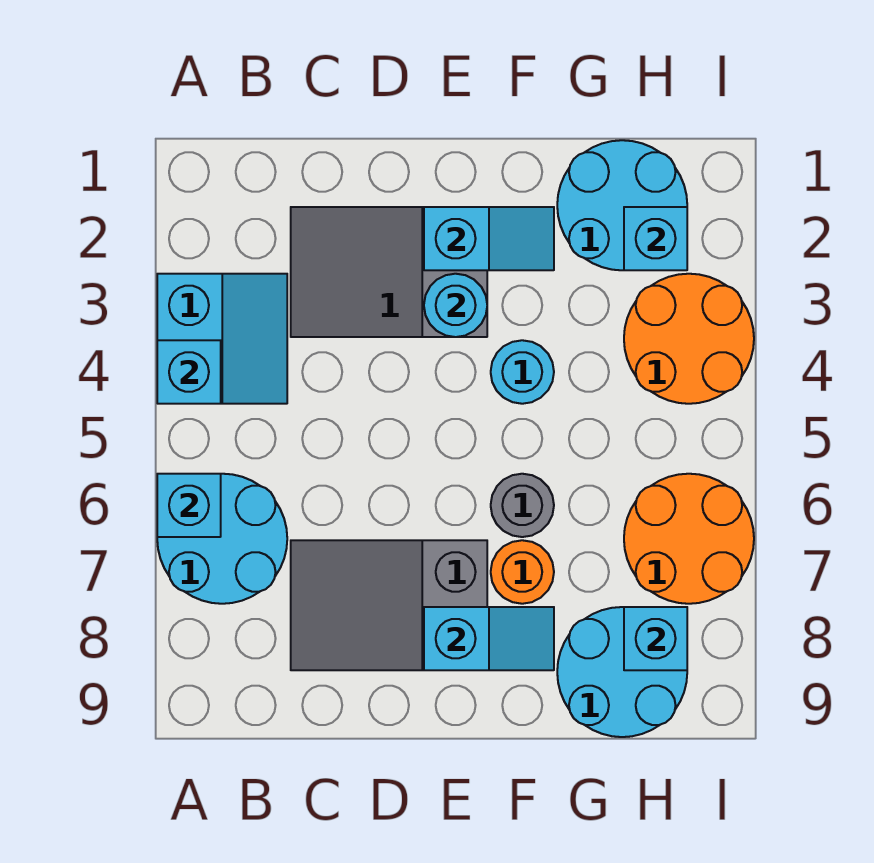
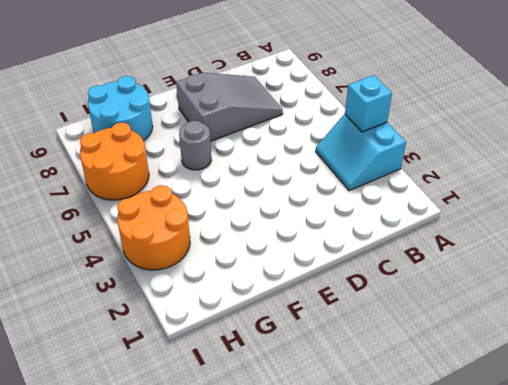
none -> cyan 2x2 round brick [157,474,287,604]
none -> grey 2x3 slope [291,207,487,337]
none -> cyan 1x1 round brick [491,340,554,404]

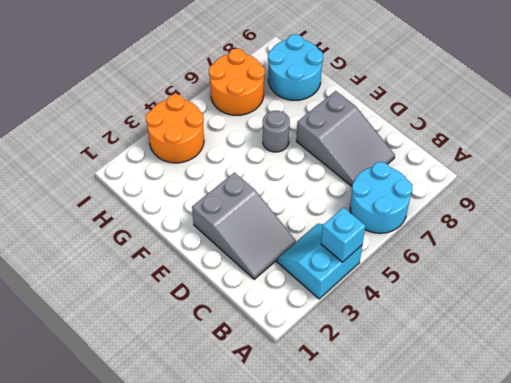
none -> cyan 1x1 round brick [491,340,554,404]
none -> orange 1x1 round brick [491,540,554,604]
none -> cyan 2x2 round brick [557,140,687,270]

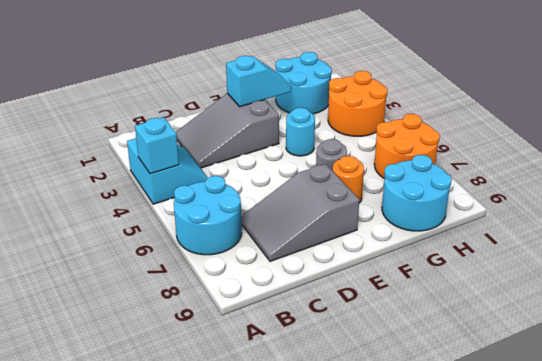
none -> cyan 1x1 brick [157,474,221,537]
none -> cyan 1x1 round brick [424,274,487,337]
none -> cyan 1x2 slope [424,607,554,670]

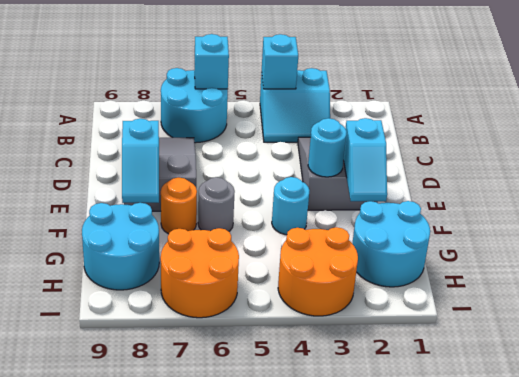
none -> cyan 1x1 brick [624,207,687,270]
none -> cyan 1x1 brick [624,607,687,670]

